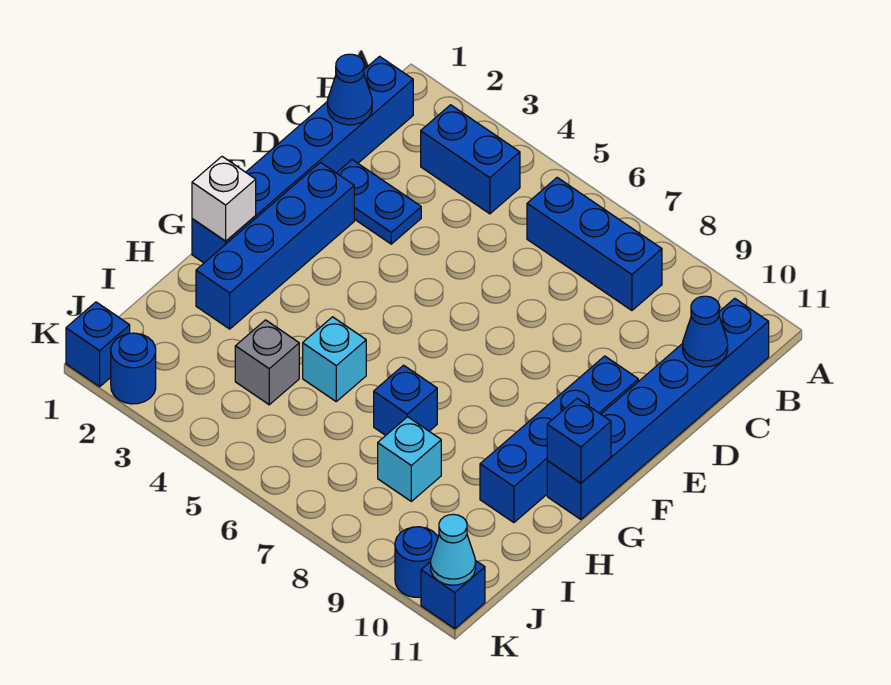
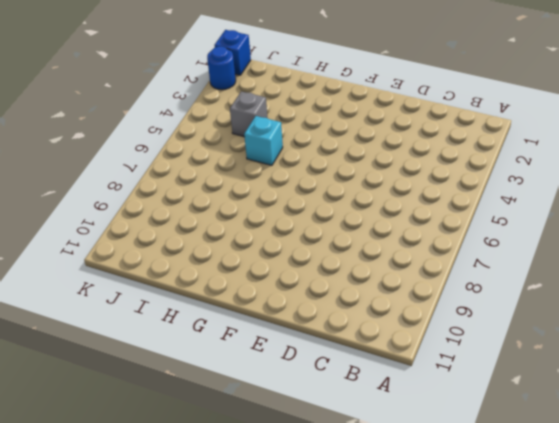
none -> blue 1x6 brick [192,56,413,263]
none -> blue 1x2 brick [421,105,520,214]
none -> blue 1x3 brick [527,178,662,310]

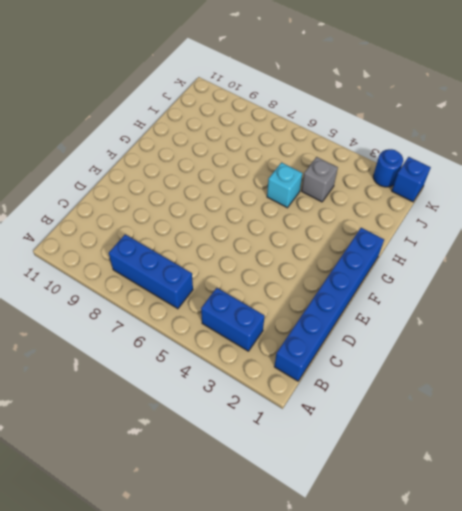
none -> blue 1x6 brick [547,298,769,519]
none -> blue 1x2 plate [337,160,421,244]
none -> blue 1x4 brick [196,163,354,329]

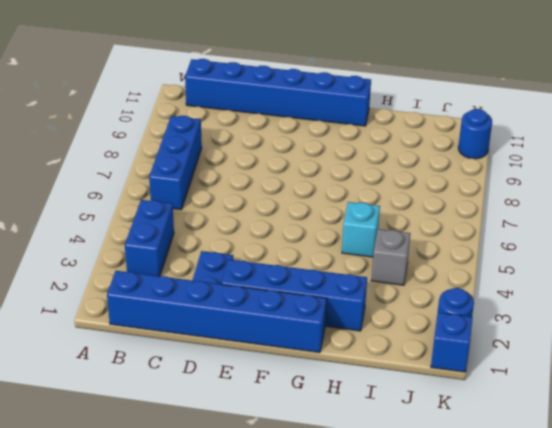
none -> blue 1x4 brick [480,356,638,523]
none -> blue 1x1 brick [374,365,437,435]
none -> cyan 1x1 brick [378,417,441,501]

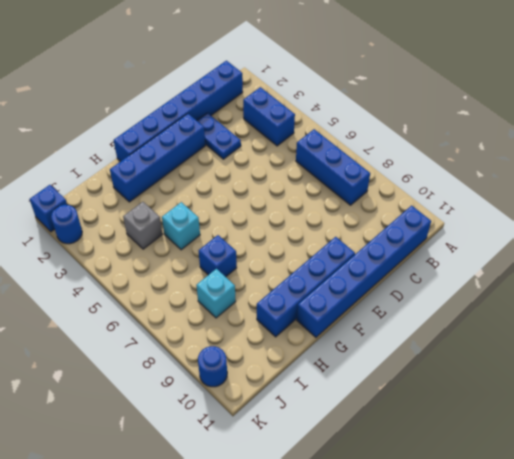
none -> blue 1x1 brick [421,560,485,629]
none -> blue 1x1 cone [327,54,372,125]
none -> blue 1x1 cone [683,296,728,367]

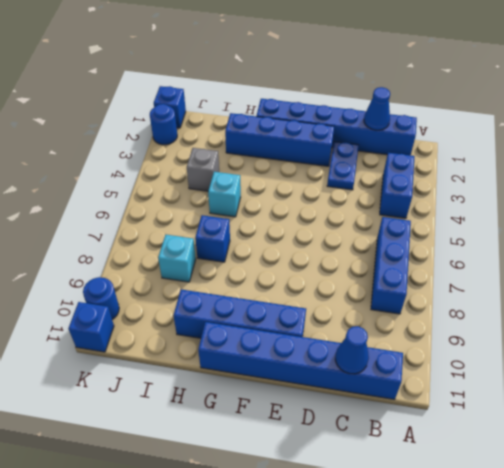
none -> white 1x1 brick [192,157,256,241]
none -> blue 1x1 brick [547,398,611,483]
none -> cyan 1x1 cone [431,514,476,585]

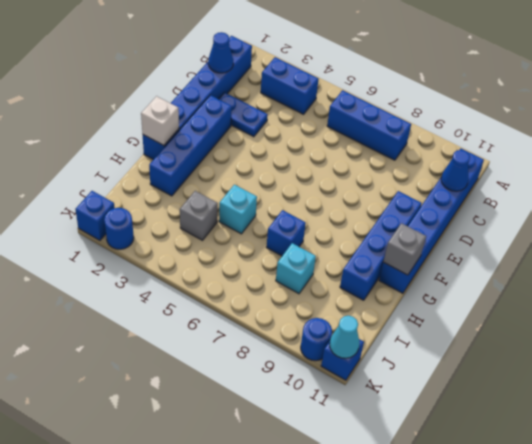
grey 1x1 brick [383,223,426,275] -> blue 1x1 brick [547,398,611,483]

